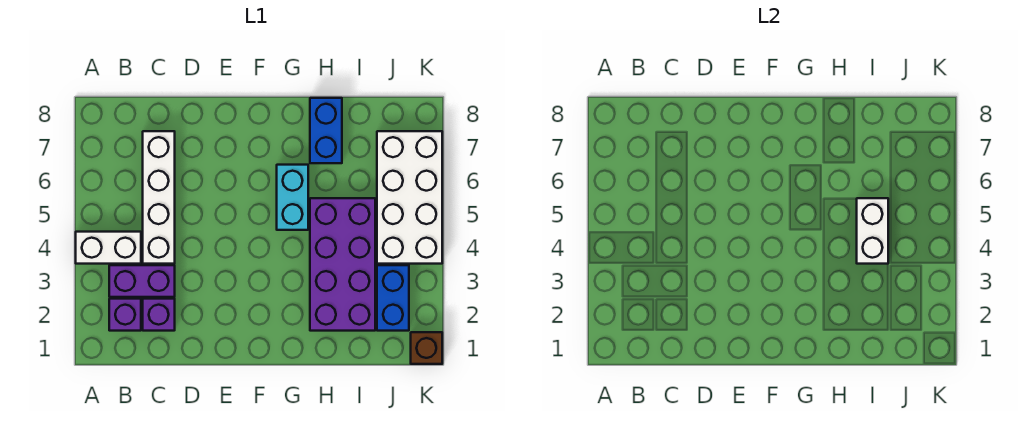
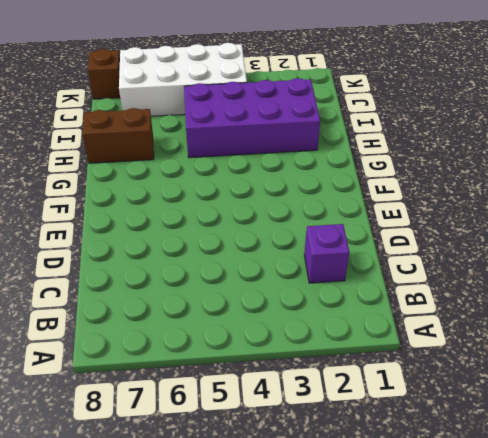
brown 1x2 brick [82,108,154,163] -> blue 1x2 brick [310,98,342,163]
brown 1x1 brick [88,49,120,99] -> brown 1x1 brick moved to [411,332,442,364]
none -> white 1x2 brick [76,232,141,264]
none -> purple 1x1 brick [109,299,141,331]
none -> purple 1x2 brick [109,265,175,297]

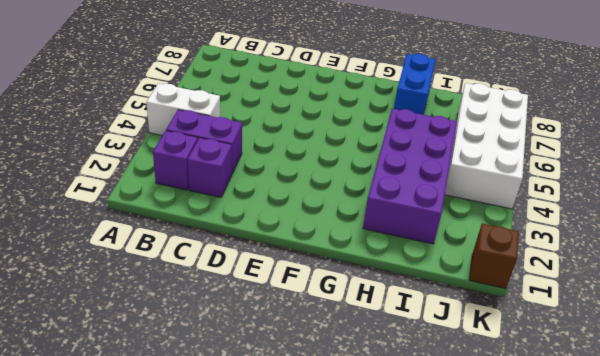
none -> white 1x4 brick [143,131,175,264]
none -> cyan 1x2 brick [277,165,308,230]
none -> blue 1x2 brick [377,265,409,331]

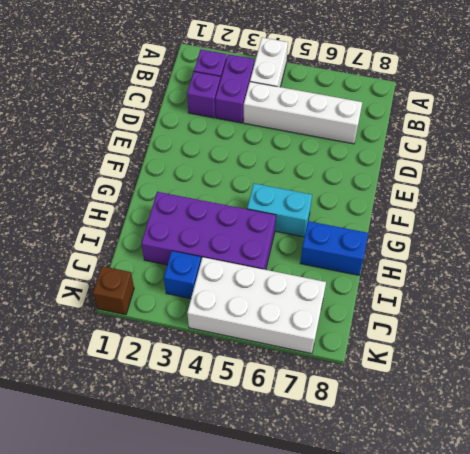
blue 1x1 brick [164,251,201,299] -> blue 1x2 brick [377,265,409,331]
none -> white 1x2 brick [857,198,888,264]

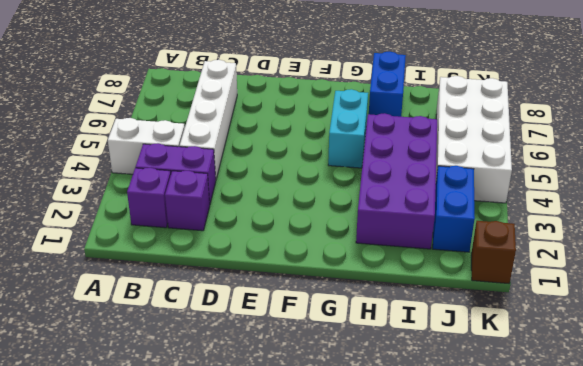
none -> white 1x2 brick [857,198,888,264]

